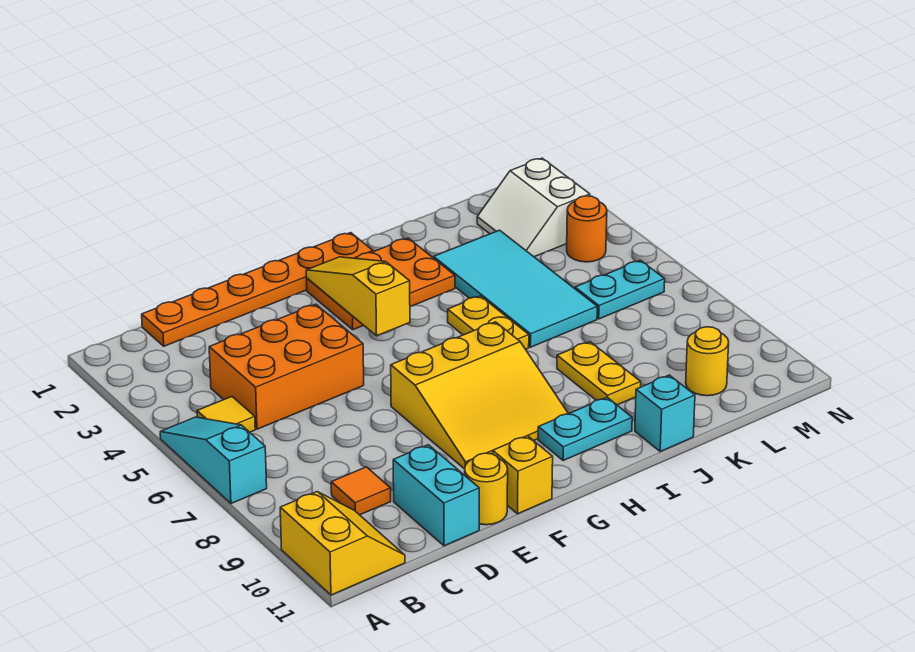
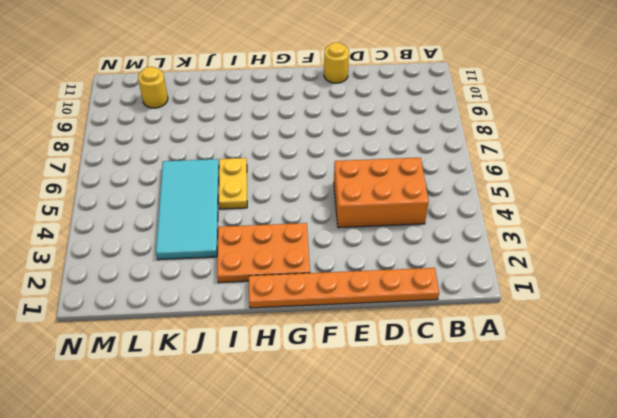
none -> cyan 1x3 slope [160,417,267,503]
none -> yellow 2x2 slope [280,492,405,595]
none -> yellow 1x1 tile [197,397,255,432]

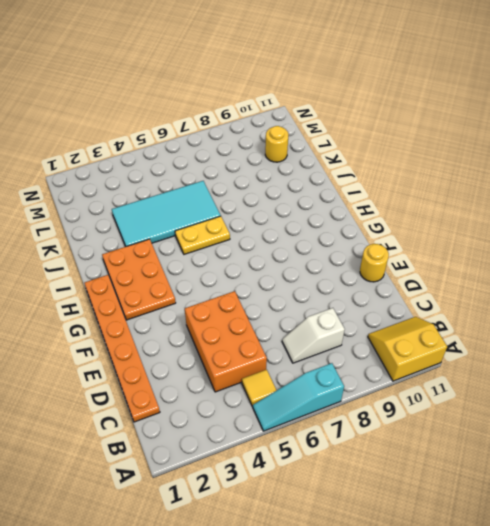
white 1x2 slope [282,308,345,363] -> none
none -> orange 1x1 tile [331,467,391,515]
none -> cyan 1x2 brick [393,445,479,546]
none -> yellow 3x3 slope [391,322,568,469]

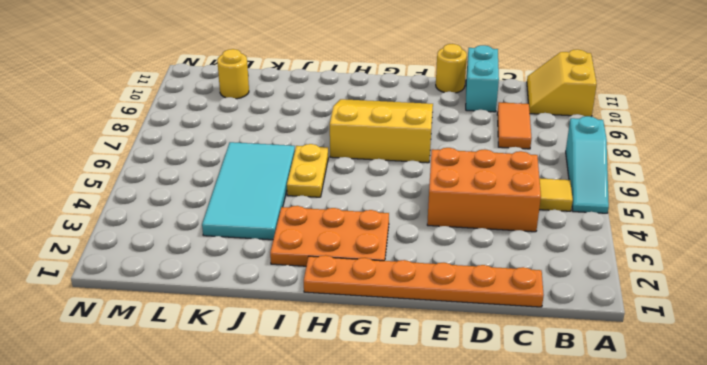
orange 1x2 tile [497,102,531,149] -> orange 1x1 tile [331,467,391,515]
none -> yellow 1x1 brick [493,436,553,514]
none -> cyan 1x2 plate [538,397,632,461]
none -> yellow 1x2 plate [557,342,641,405]

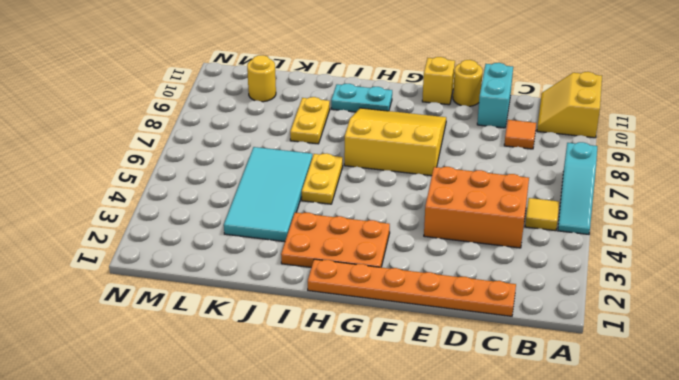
none -> cyan 1x1 brick [635,375,695,451]
none -> white 2x2 slope [477,158,590,257]
none -> cyan 1x2 plate [575,260,665,319]

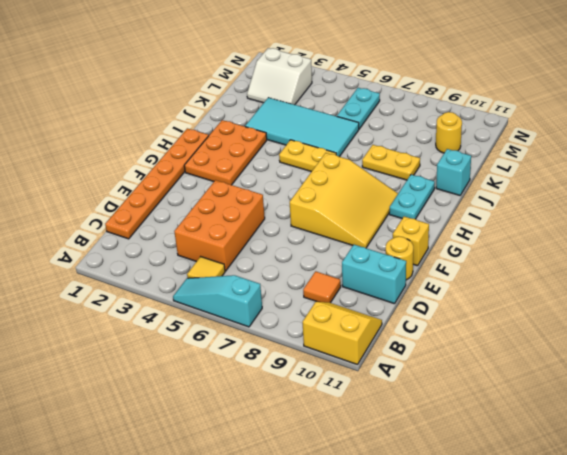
none -> orange 1x1 round brick [567,196,607,262]
none -> yellow 1x3 slope [306,257,410,336]

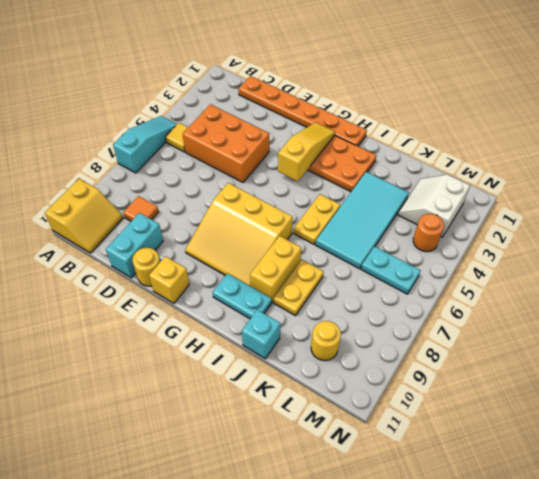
yellow 1x2 brick [250,236,301,302] -> none

